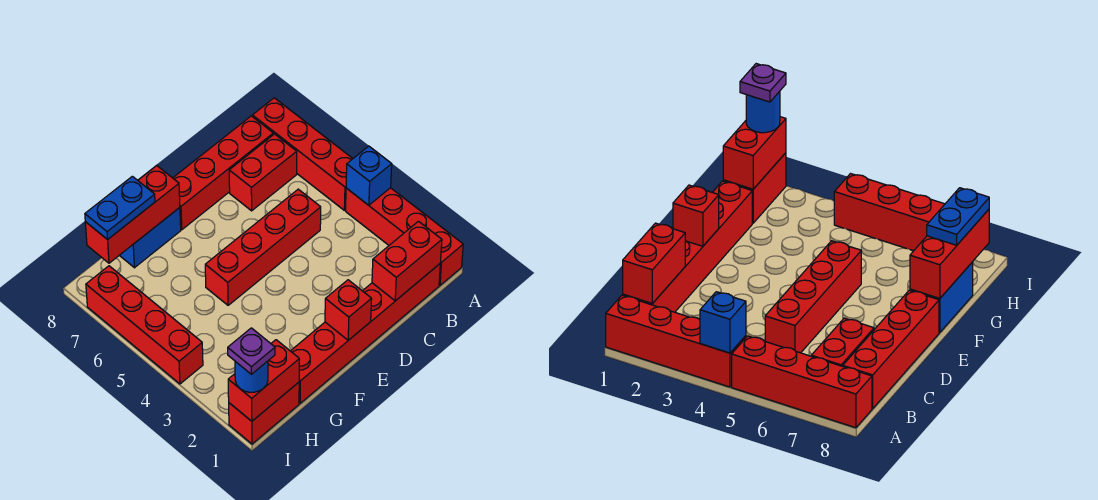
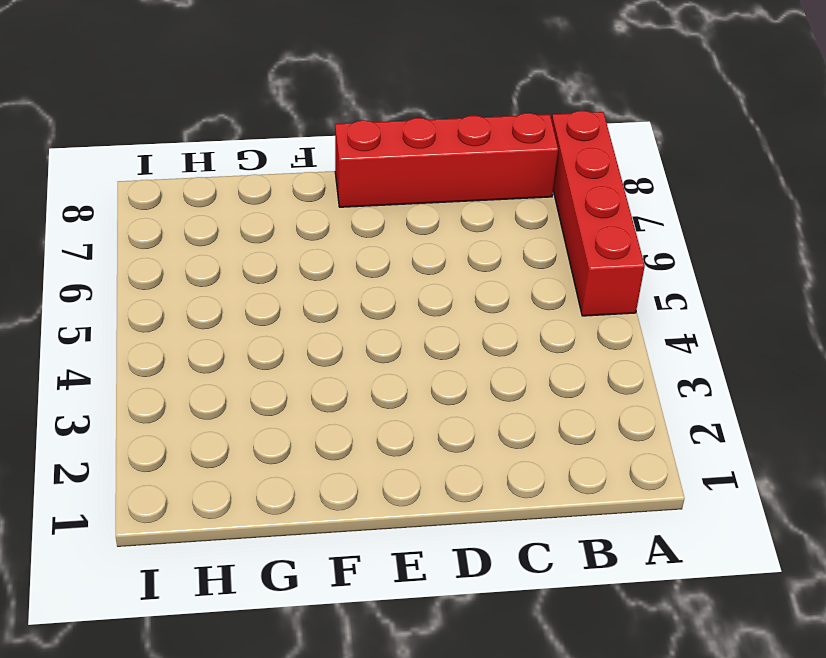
none -> red 1x4 brick [346,188,463,285]
none -> red 1x6 brick [291,264,440,403]
none -> red 1x2 brick [229,134,297,211]

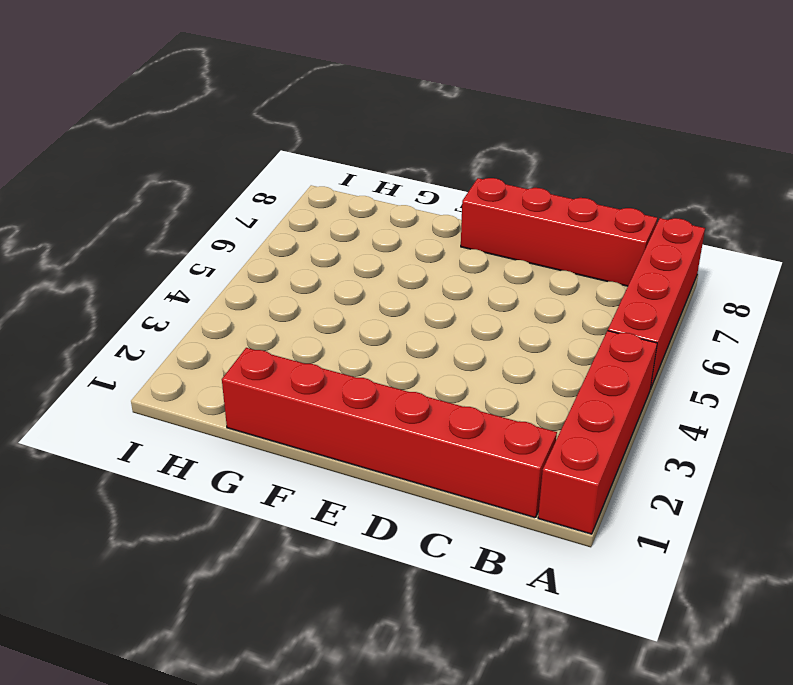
none -> red 1x2 brick [229,134,297,211]
none -> red 1x4 brick [205,189,321,305]
none -> blue 1x2 brick [119,208,181,268]

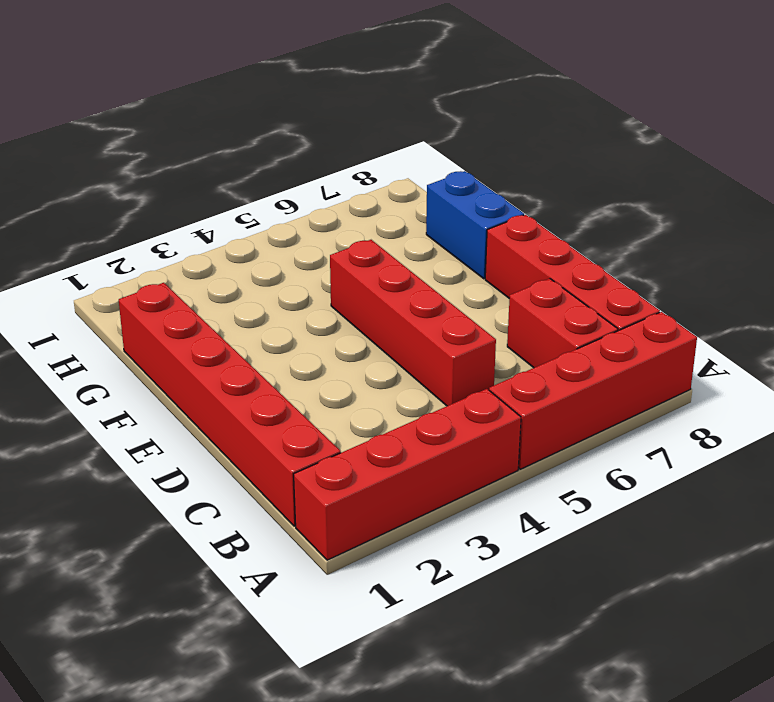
none -> red 1x2 brick [229,382,299,444]
none -> red 1x4 brick [86,266,203,384]
none -> blue 1x1 brick [346,146,392,205]

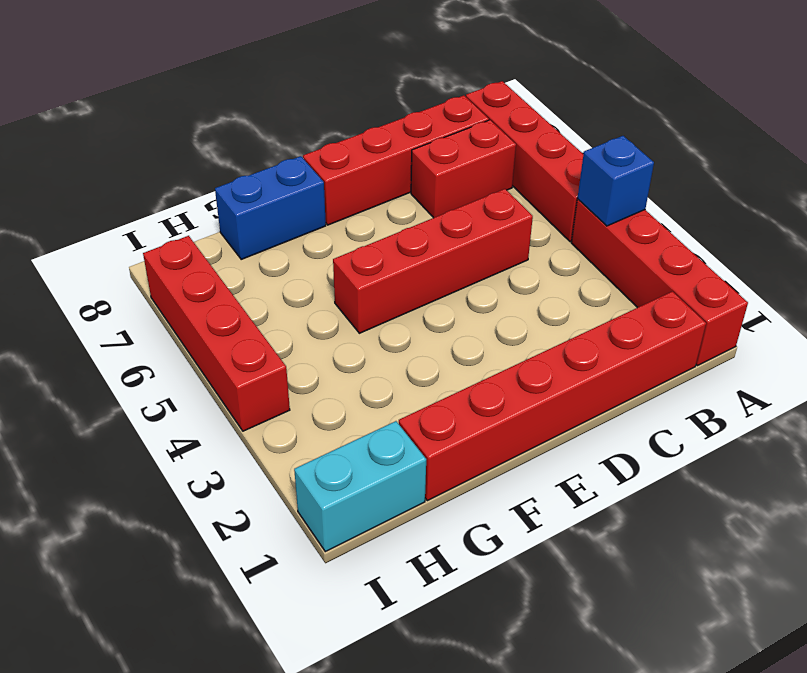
cyan 1x2 brick [294,421,426,552] -> red 1x2 brick [229,382,299,444]
none -> red 1x2 brick [372,221,442,301]
none -> red 1x1 brick [325,280,371,340]
none -> red 1x3 brick [85,166,180,263]

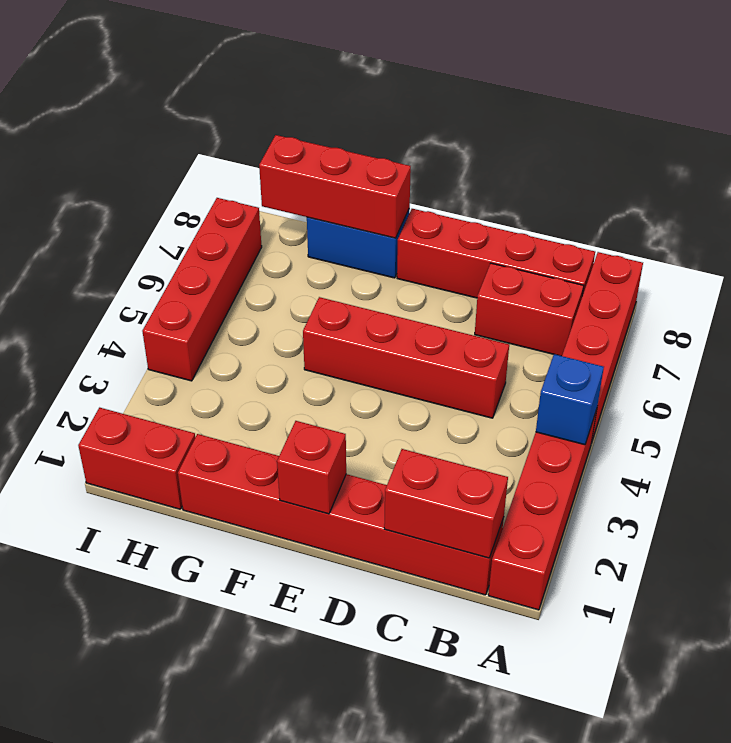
none -> red 1x2 brick [228,340,299,421]
none -> blue 1x2 plate [85,176,155,240]
none -> blue 1x1 round brick [235,361,268,392]

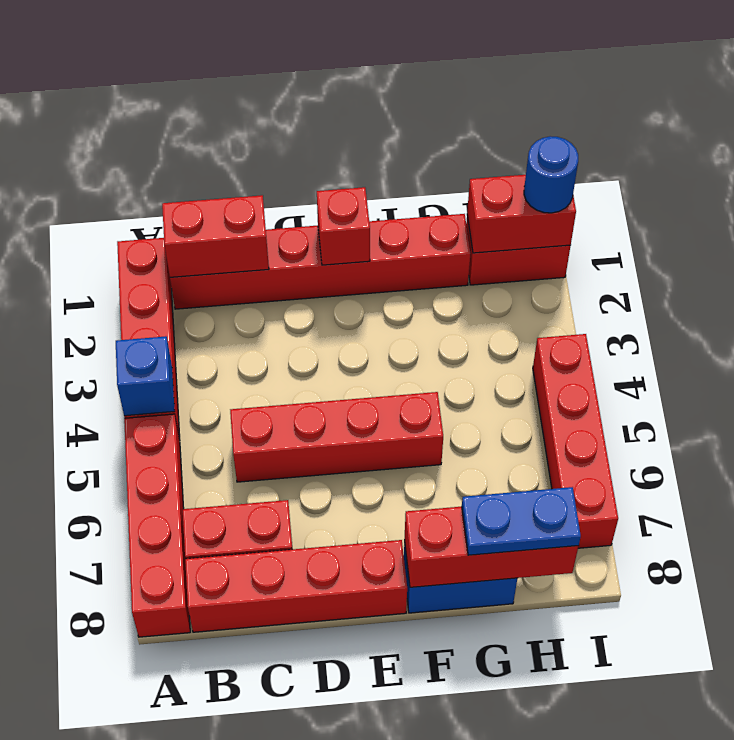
none -> purple 1x1 plate [228,328,275,374]

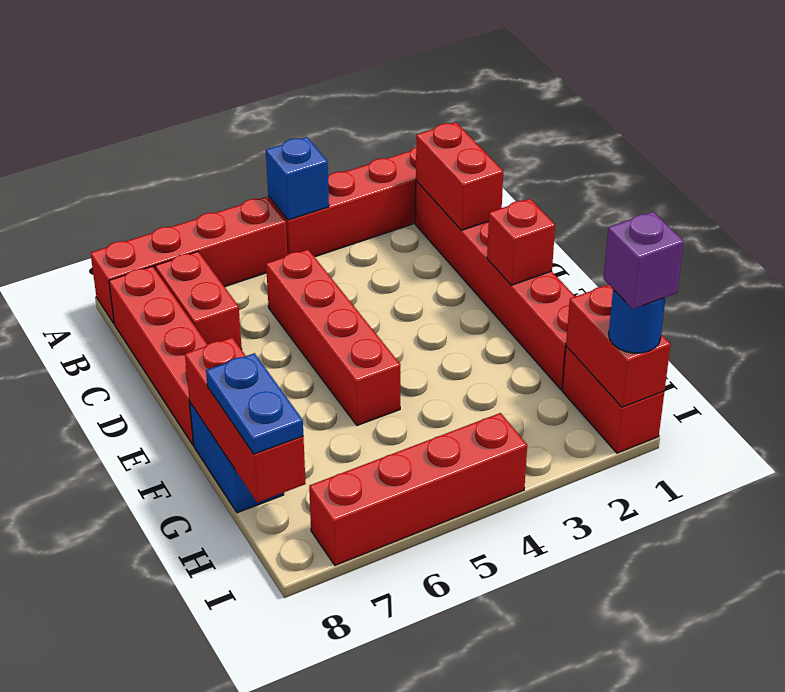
purple 1x1 brick [603,212,684,309] -> purple 1x1 plate [228,328,275,374]

